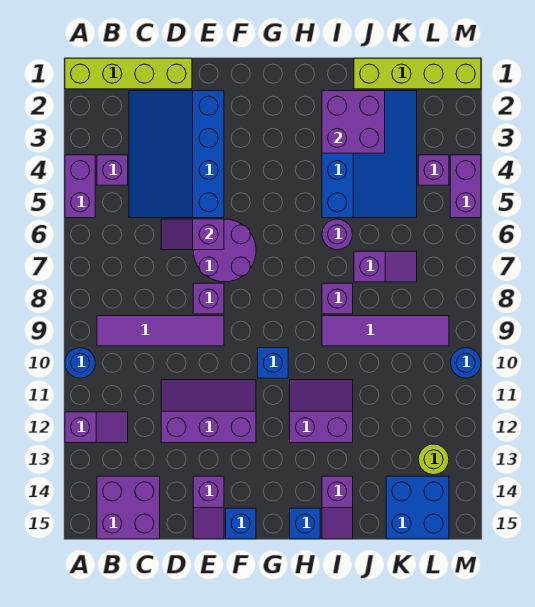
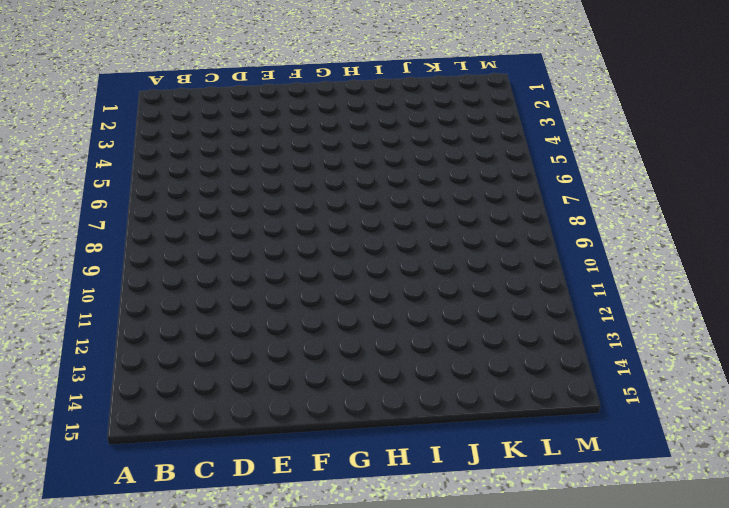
none -> lime 1x4 brick [65,58,192,89]
none -> purple 1x2 brick [65,155,95,218]
none -> blue 1x1 round brick [65,348,95,378]
none -> purple 1x2 slope [65,412,128,443]

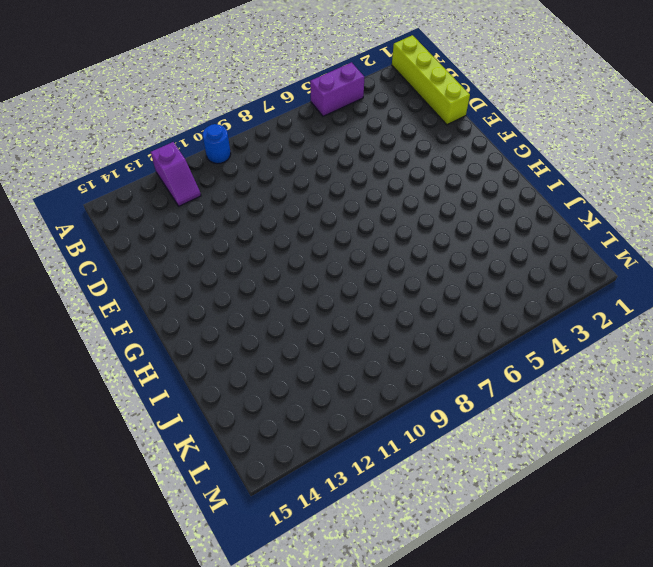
none -> purple 1x1 brick [97,155,128,185]
none -> purple 1x4 tile [97,316,224,346]
none -> purple 2x2 brick [97,476,160,539]
none -> blue 3x4 slope [129,91,224,218]

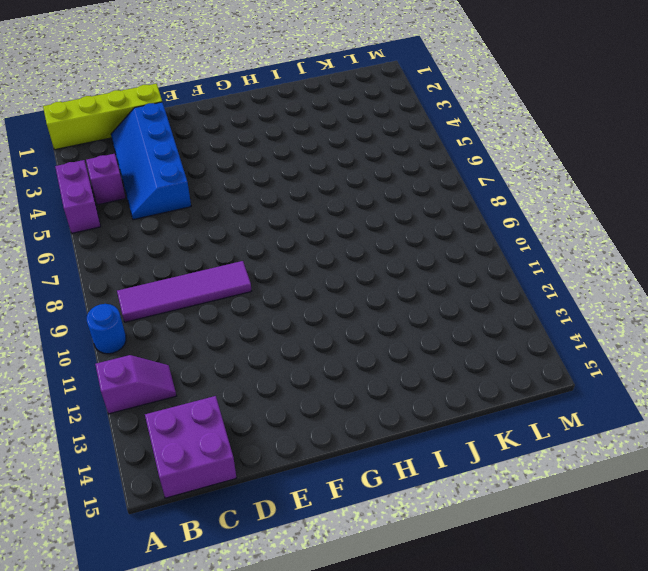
blue 2x4 slope [111,102,191,220] -> blue 3x4 slope [129,91,224,218]
none -> purple 2x3 slope [161,380,256,443]
none -> purple 2x2 round brick [193,219,256,282]
none -> purple 1x1 brick [193,283,224,314]
none -> purple 1x2 slope [193,476,224,539]

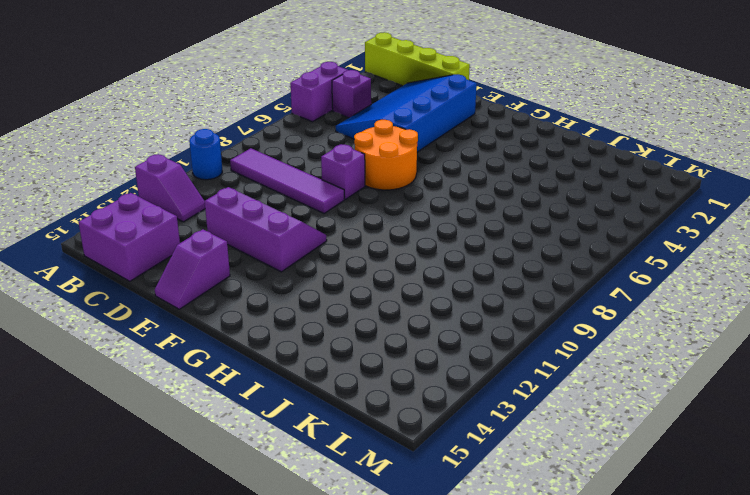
orange 2x2 round brick [354,120,418,190] -> purple 2x2 round brick [193,219,256,282]
none -> blue 1x1 brick [226,508,256,539]
none -> blue 1x1 brick [258,348,288,378]
none -> purple 2x2 slope [290,380,353,443]
none -> blue 1x1 brick [290,508,320,539]

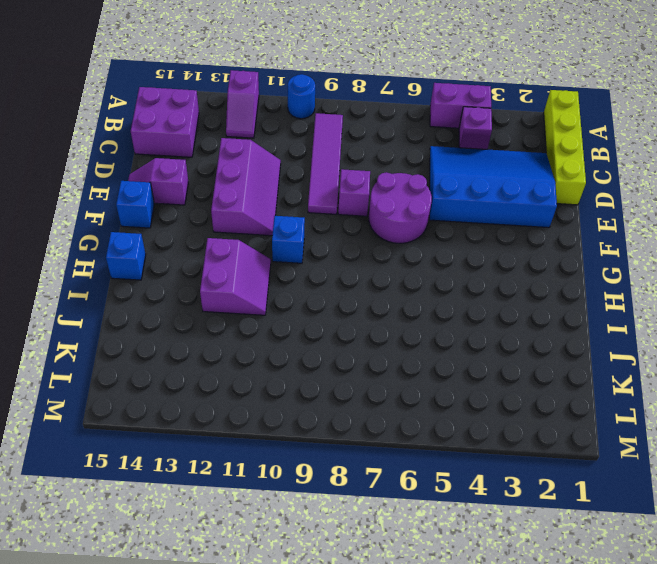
none -> blue 3x4 slope [322,91,417,218]
none -> purple 1x1 round brick [322,219,352,250]
none -> purple 1x1 brick [322,283,353,314]
none -> purple 1x4 tile [322,316,449,346]

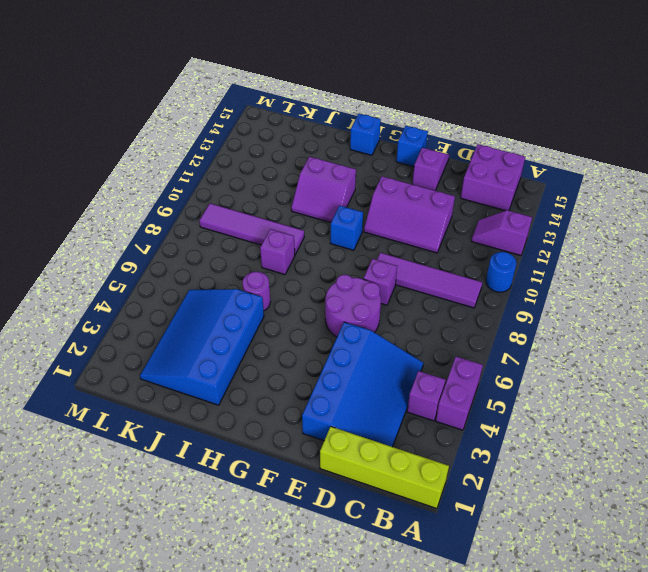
none -> purple 1x2 slope [322,476,353,539]
none -> lime 1x4 brick [354,58,481,89]
none -> purple 1x2 slope [354,251,417,282]
none -> blue 2x2 brick [386,476,449,539]

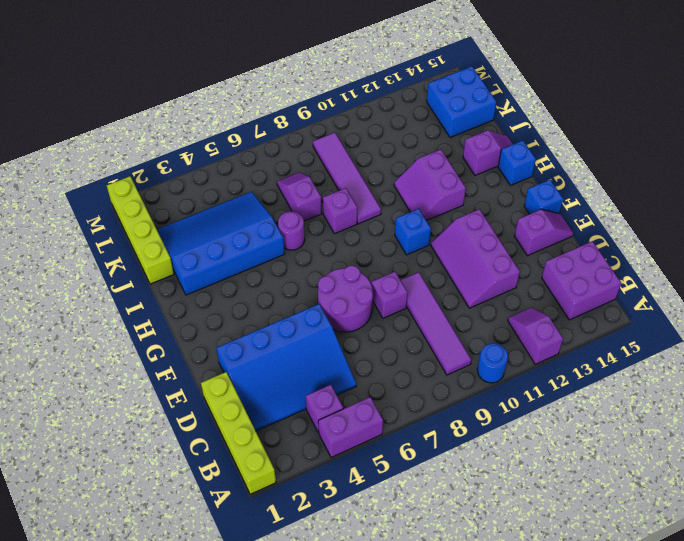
none -> purple 1x1 brick [418,155,449,185]
none -> lime 1x1 round brick [418,444,449,475]
none -> purple 1x2 brick [450,155,481,218]
none -> blue 1x1 round brick [451,348,481,378]

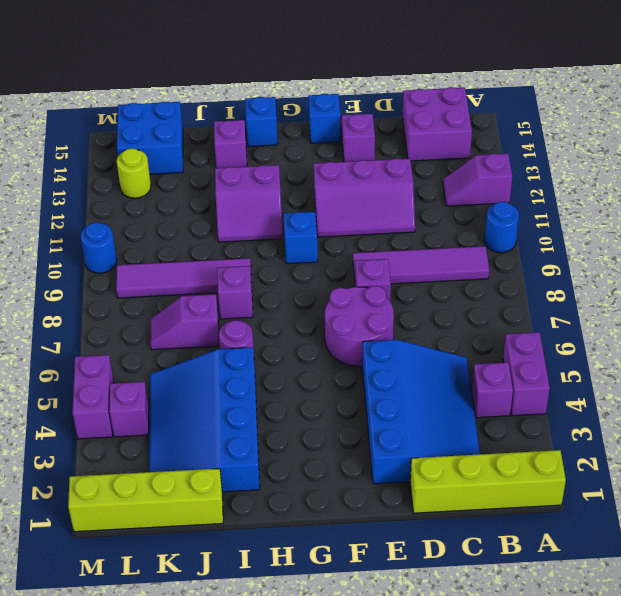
none -> purple 1x2 slope [161,219,224,250]
none -> purple 2x2 brick [322,91,385,153]

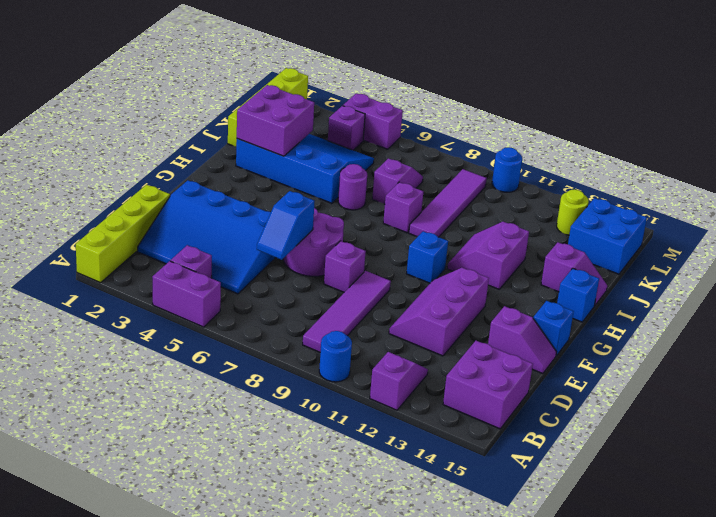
blue 1x2 slope [257,191,315,260] -> purple 1x2 slope [161,219,224,250]

